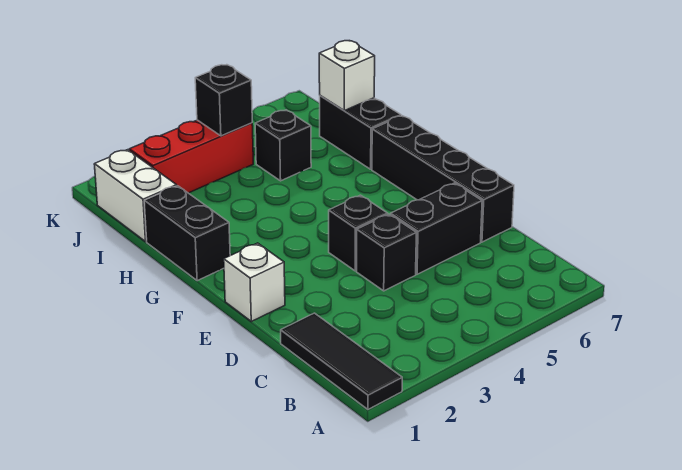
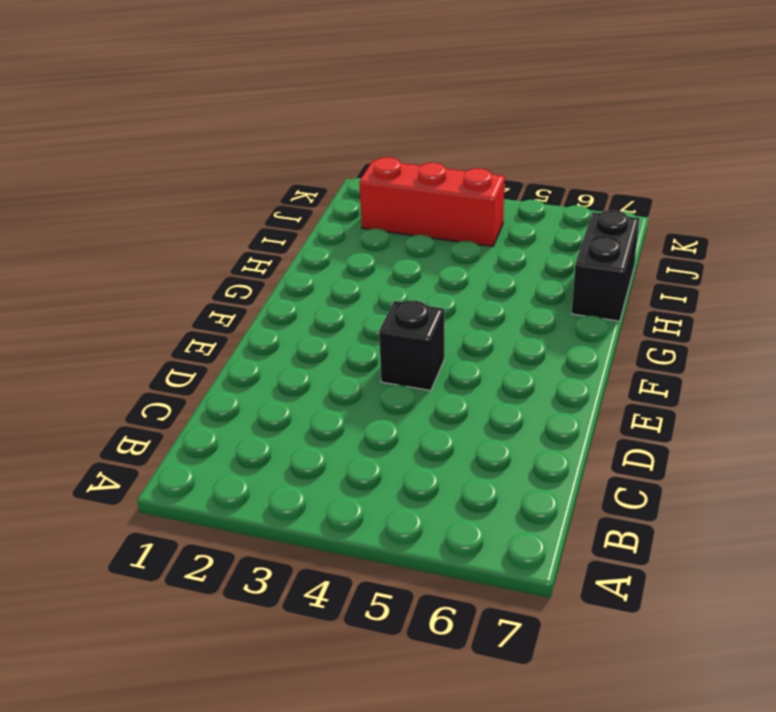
none -> black 1x3 tile [281,313,402,409]
none -> black 1x1 brick [357,214,416,291]
none -> black 1x2 brick [390,183,482,274]

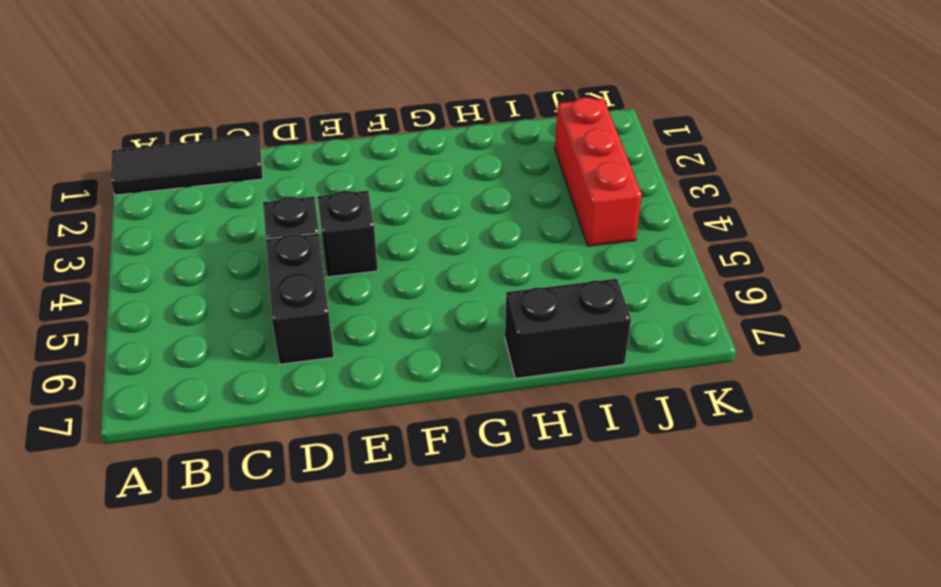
none -> black 1x4 brick [372,116,514,242]
none -> white 1x1 brick [224,243,285,321]
none -> black 1x2 brick [144,186,230,281]

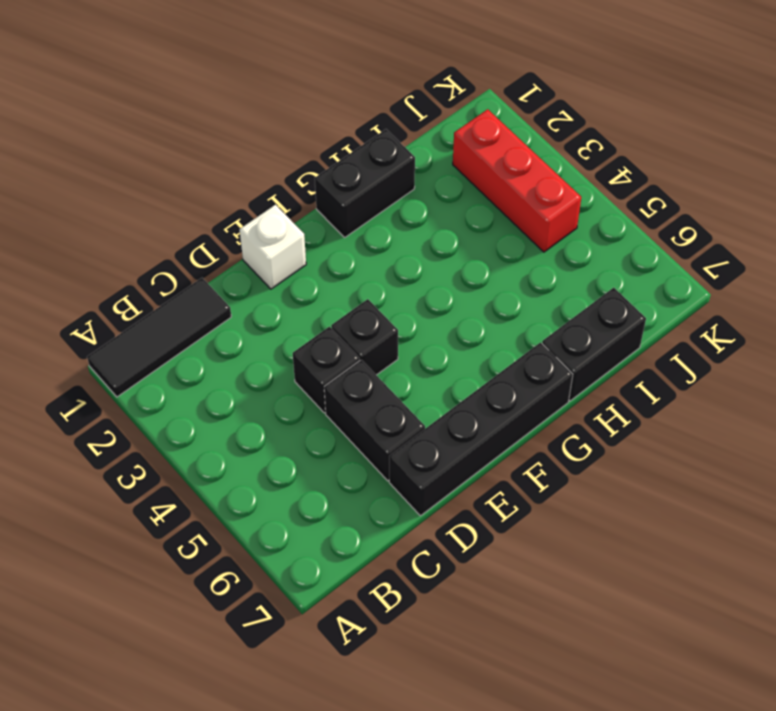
none -> white 1x2 brick [94,150,177,242]
none -> black 1x1 brick [255,110,311,181]
none -> white 1x1 brick [319,41,375,111]

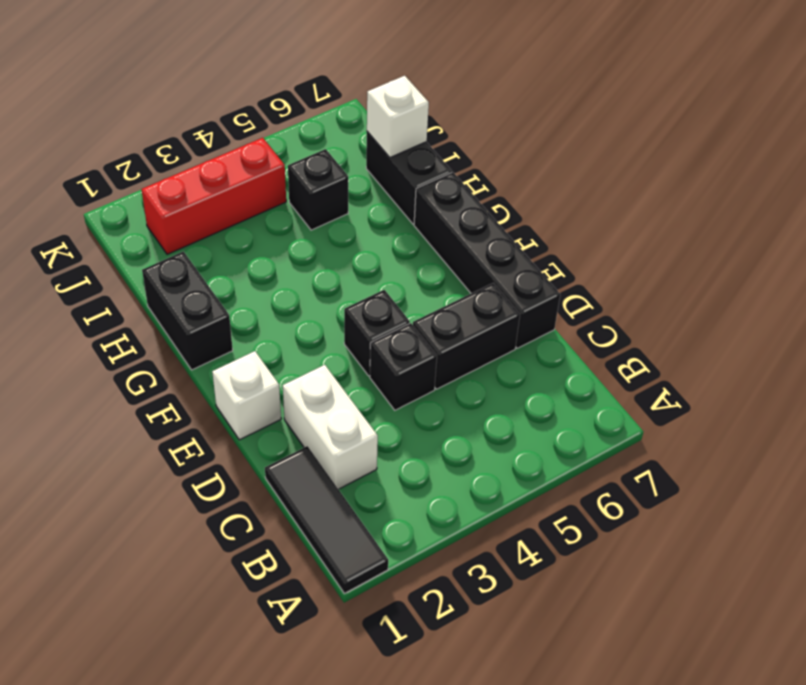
white 1x2 brick [283,365,378,489] -> white 1x2 brick moved to [94,150,177,242]
none -> black 1x1 brick [195,65,252,136]

